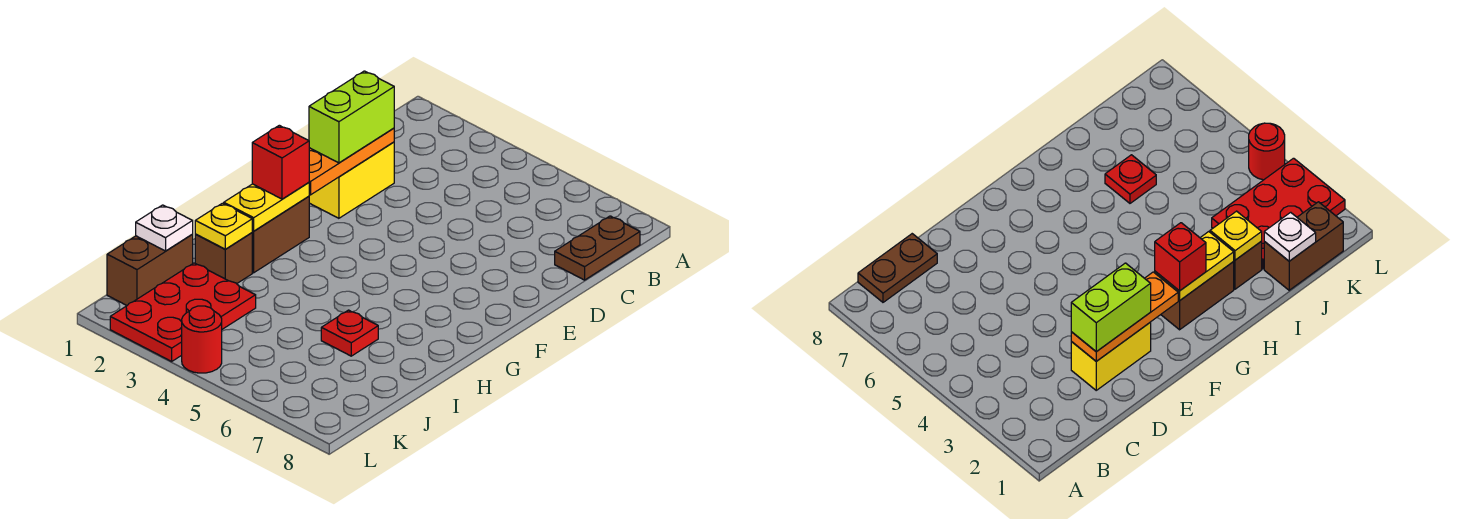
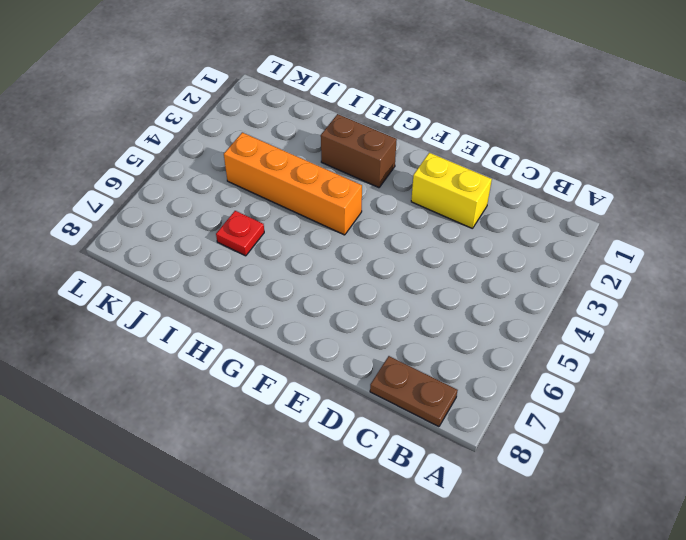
orange 1x4 brick [224,132,362,235] -> none
none -> brown 1x1 brick [195,233,252,284]
none -> brown 1x2 brick [107,235,193,305]
none -> red 2x3 plate [110,263,256,361]

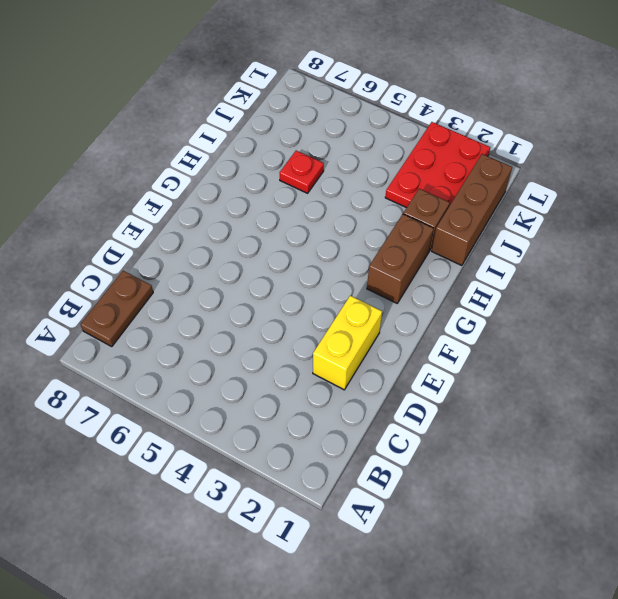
brown 1x3 brick [432,154,512,266] -> brown 1x2 brick [107,235,193,305]
none -> red 1x1 round brick [182,306,222,373]
none -> orange 1x3 plate [309,128,394,195]
none -> yellow 1x2 plate [224,182,309,231]

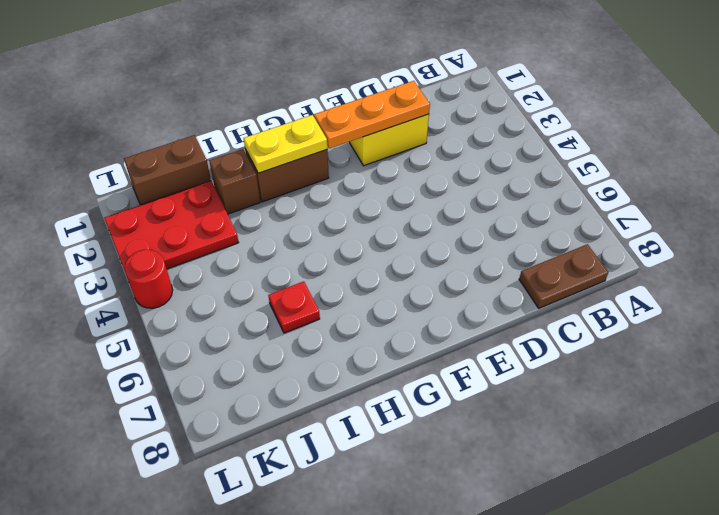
none -> yellow 1x1 plate [195,203,252,249]
none -> white 1x1 plate [136,205,193,251]
none -> lime 1x2 brick [309,71,394,163]

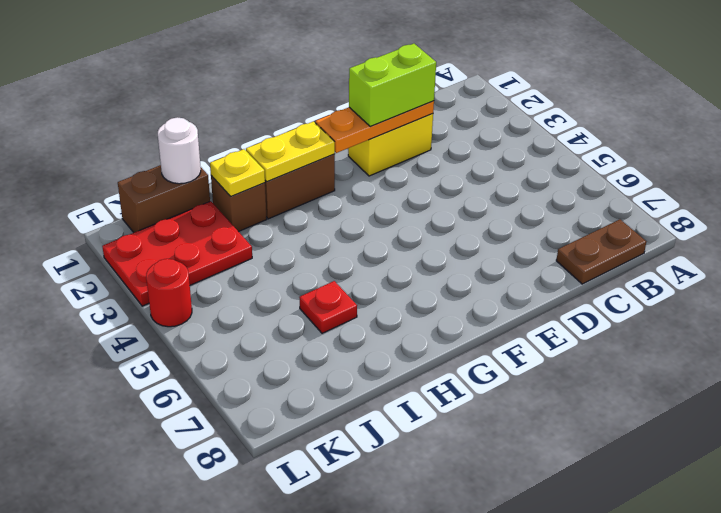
white 1x1 round brick [158,117,201,184] -> white 1x1 plate [136,205,193,251]
none -> red 1x1 brick [252,125,309,199]

